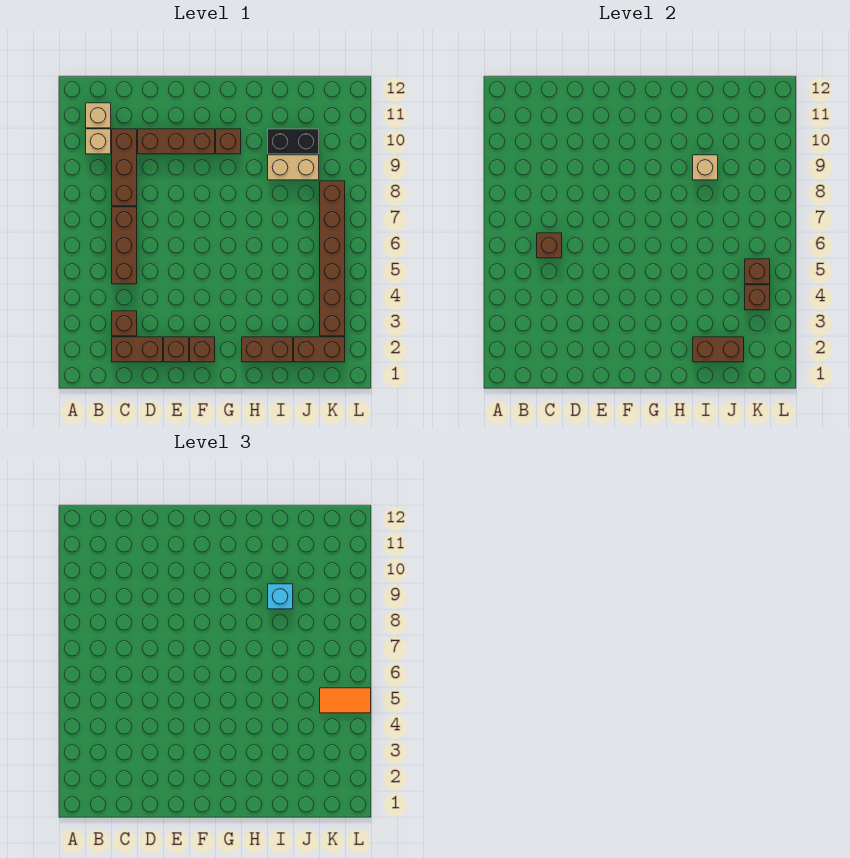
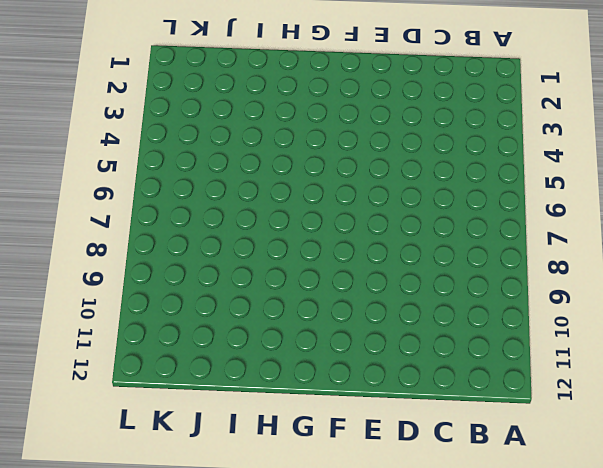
none -> tan 1x1 brick [86,129,111,154]
none -> tan 1x1 brick [86,103,111,128]
none -> brown 1x2 brick [112,337,163,362]

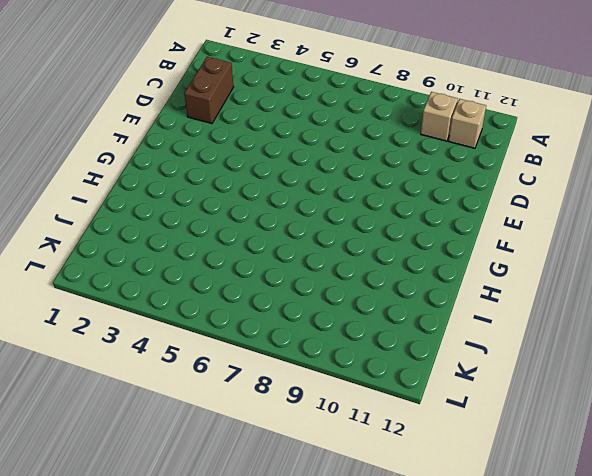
none -> brown 1x1 brick [112,311,137,336]
none -> brown 1x3 brick [112,207,137,284]
none -> brown 1x3 brick [112,129,137,206]

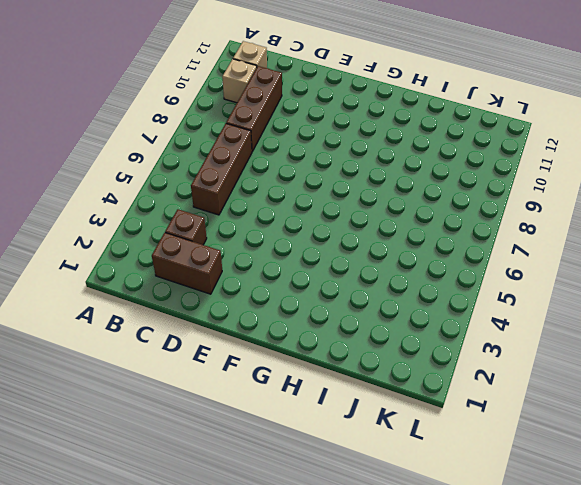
none -> brown 1x3 brick [138,129,215,154]
none -> brown 1x1 brick [164,337,189,362]
none -> brown 1x1 brick [190,337,215,362]

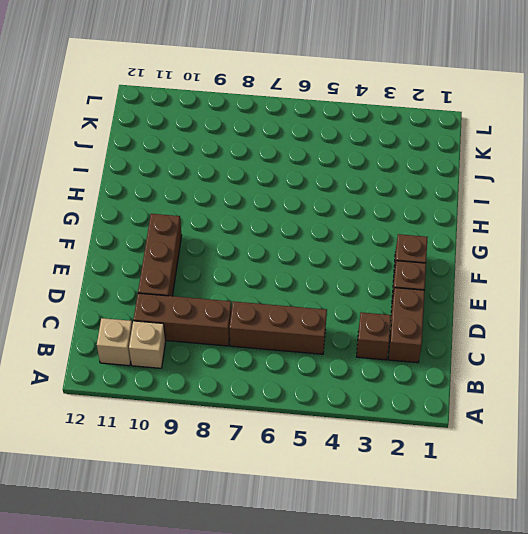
none -> brown 1x1 brick [216,129,241,154]
none -> brown 1x2 brick [242,337,293,362]
none -> tan 1x2 brick [268,155,319,180]

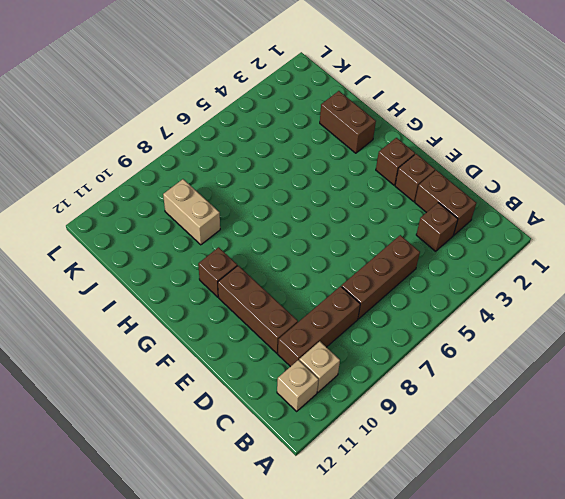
none -> black 1x2 brick [268,129,319,154]
none -> brown 1x2 brick [294,337,345,362]
none -> brown 1x6 brick [320,181,345,336]

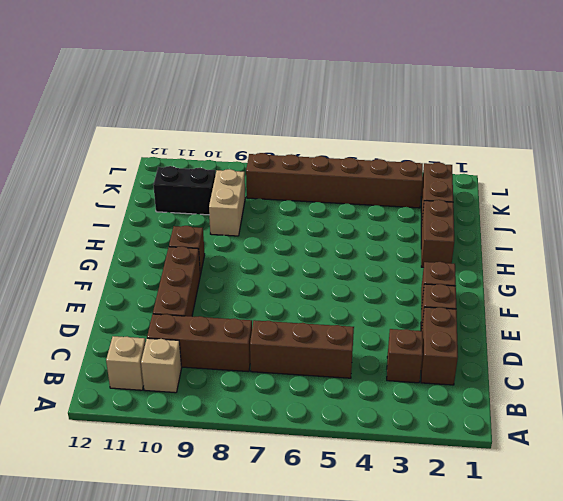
black 1x2 brick [153,166,215,215] -> black 1x2 brick turned to [268,129,319,154]
none -> brown 1x1 brick [537,233,562,258]
none -> brown 1x2 brick [693,337,744,362]
none -> tan 1x1 brick [693,155,718,180]

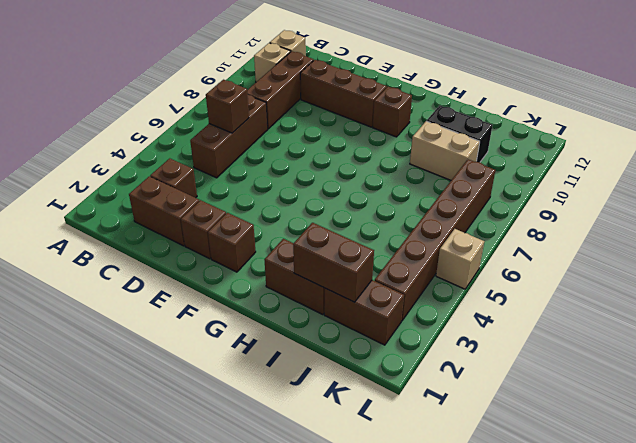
tan 1x1 brick [436,229,484,289] -> tan 1x1 brick moved to [693,155,718,180]
none -> brown 1x1 brick [745,285,770,310]
none -> brown 1x1 brick [745,259,770,284]
none -> cyan 1x1 brick [268,584,293,609]

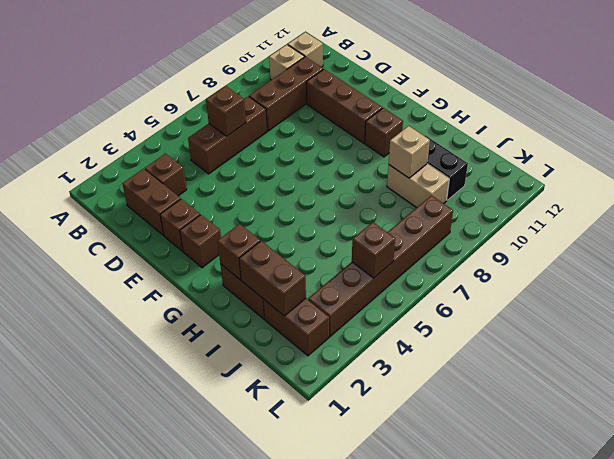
brown 1x1 brick [217,224,260,280] -> brown 1x1 brick moved to [745,285,770,310]
none -> cyan 1x1 brick [268,584,293,609]
none -> orange 1x2 tile [320,688,371,713]

